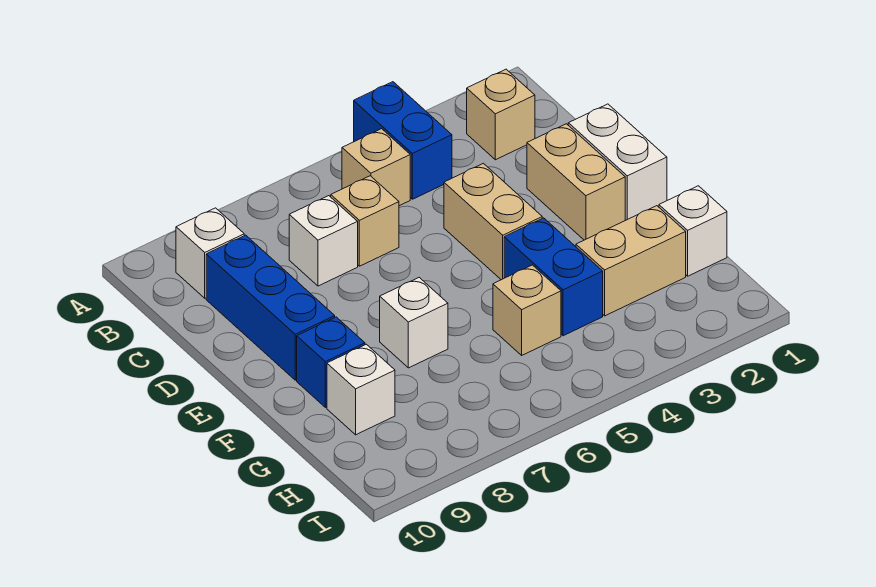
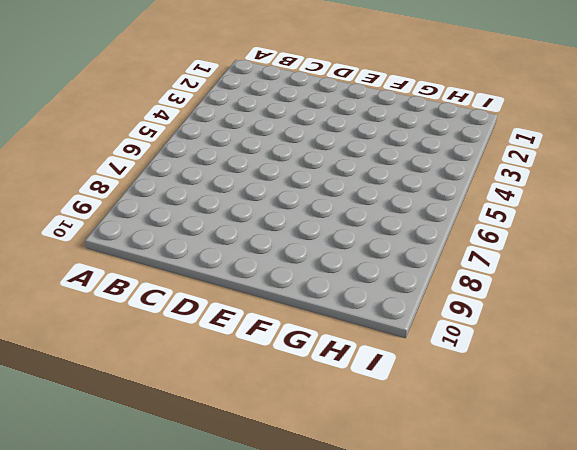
none -> blue 1x2 brick [354,82,452,199]
none -> tan 1x1 brick [467,69,535,160]
none -> tan 1x1 brick [342,129,410,206]

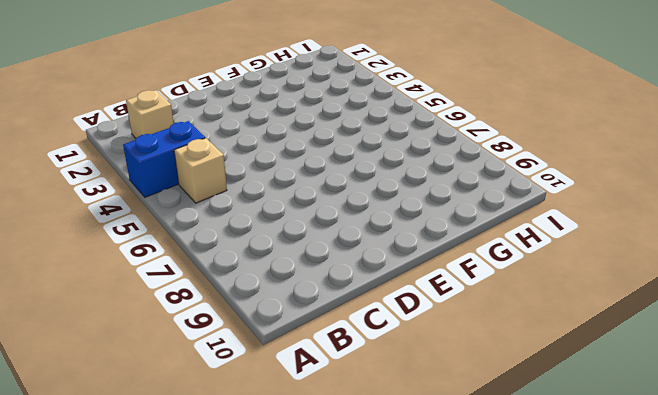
none -> white 1x1 brick [176,208,244,298]
none -> tan 1x1 brick [331,176,399,266]
none -> white 1x1 brick [289,196,358,286]

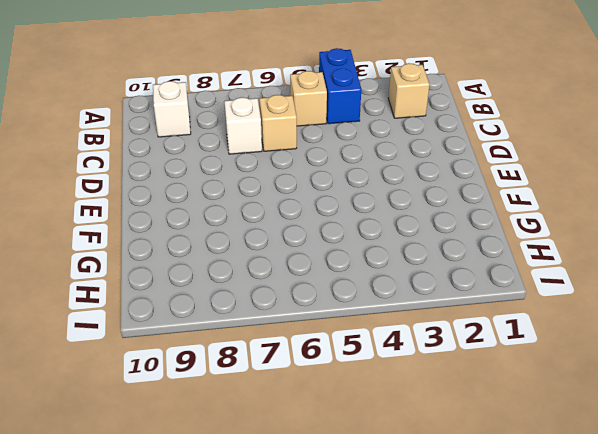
none -> blue 1x3 brick [206,235,335,380]
none -> white 1x2 brick [568,104,667,220]
none -> tan 1x2 brick [527,124,625,240]

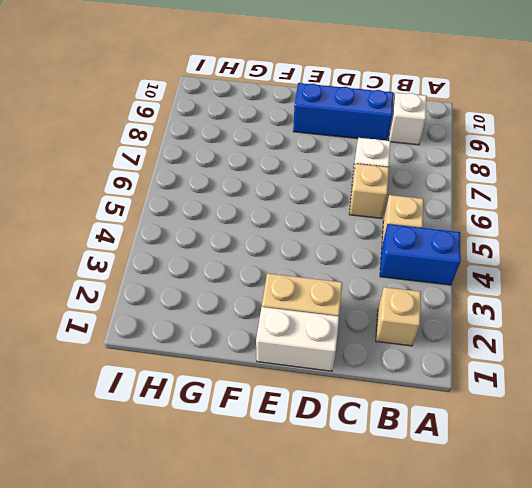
none -> tan 1x2 brick [444,163,542,280]
none -> blue 1x2 brick [504,218,603,336]
none -> white 1x1 brick [380,278,448,368]

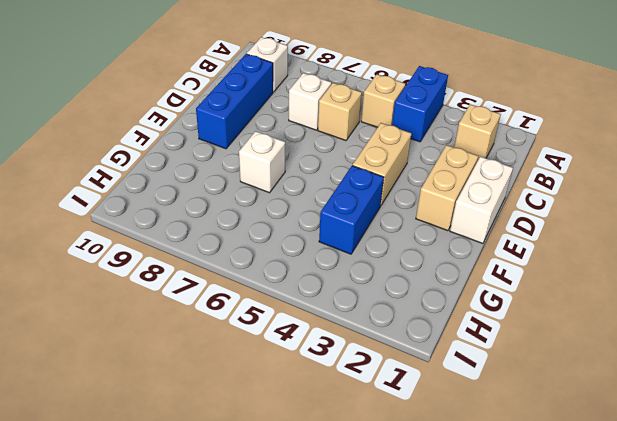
none -> blue 1x1 brick [297,317,365,407]
none -> white 1x1 brick [659,186,727,276]
none -> tan 1x2 brick [576,206,686,316]

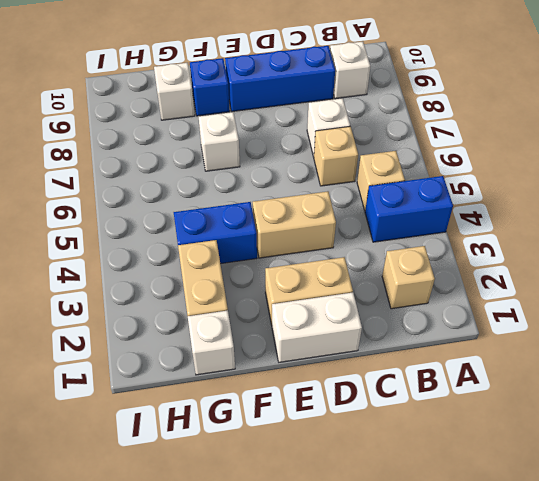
none -> tan 1x1 brick [493,265,561,355]

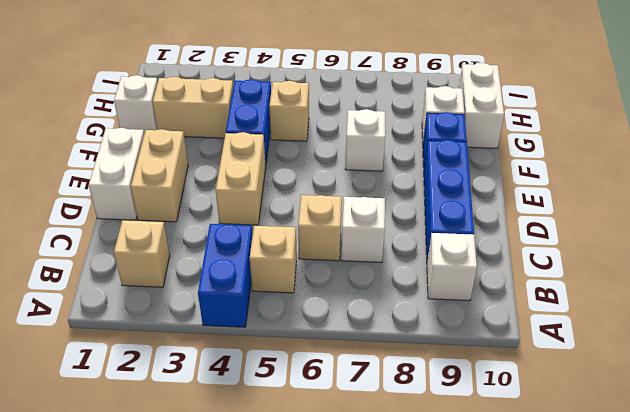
white 1x2 brick [459,63,504,148] -> none

